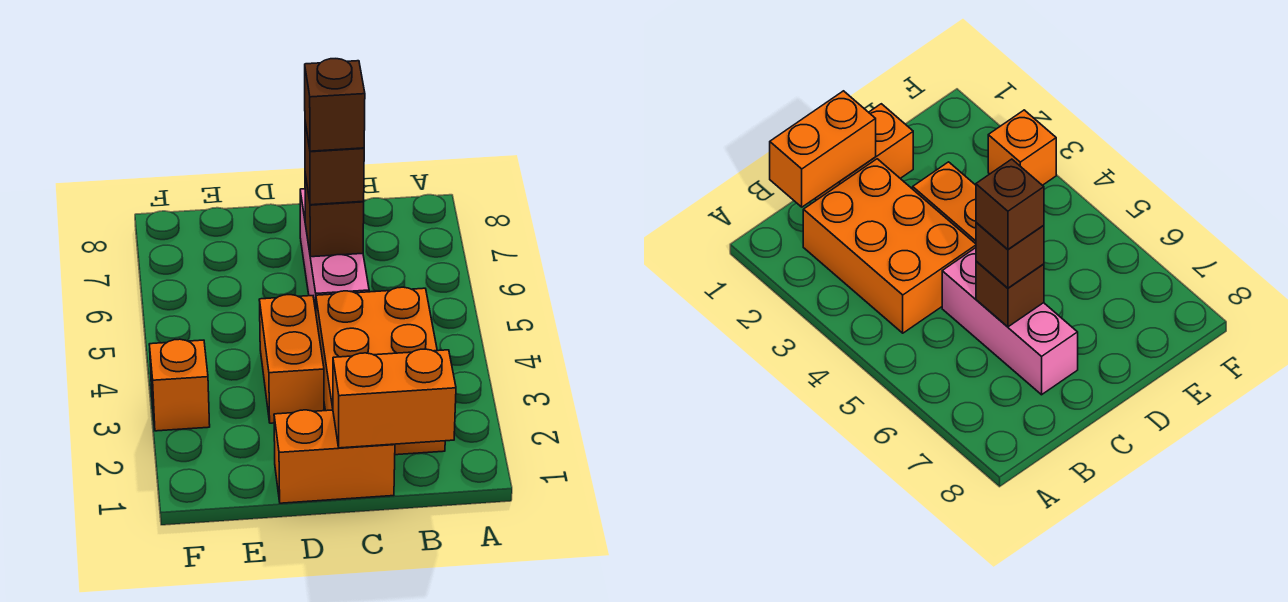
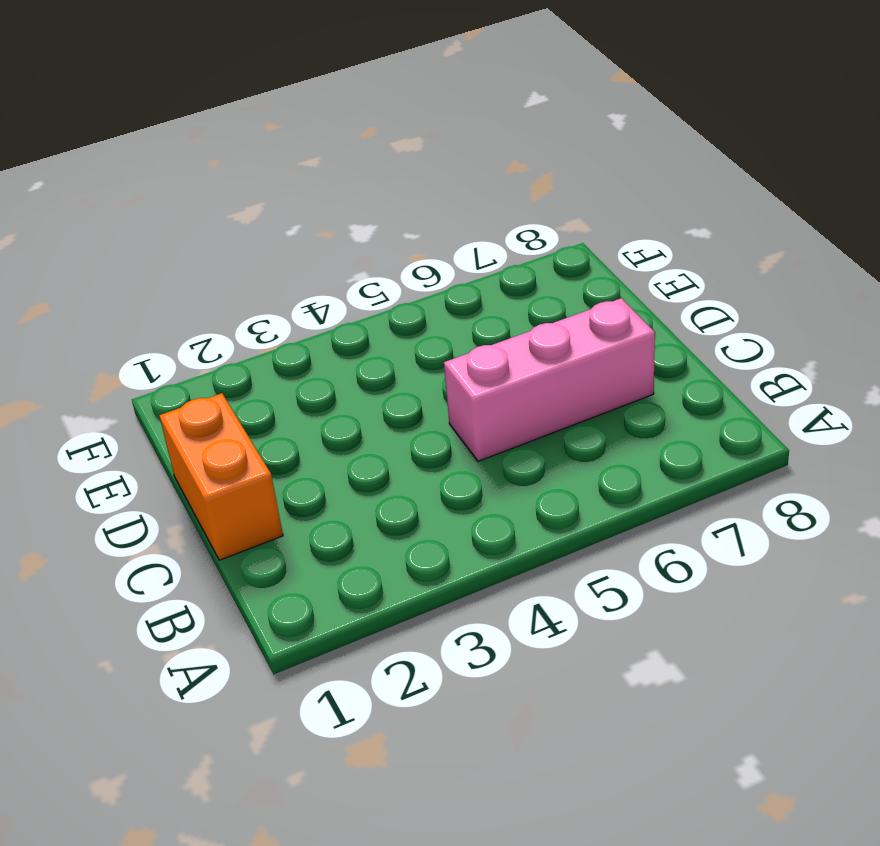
none -> orange 2x3 brick [316,287,445,455]
none -> orange 1x2 brick [259,295,324,423]

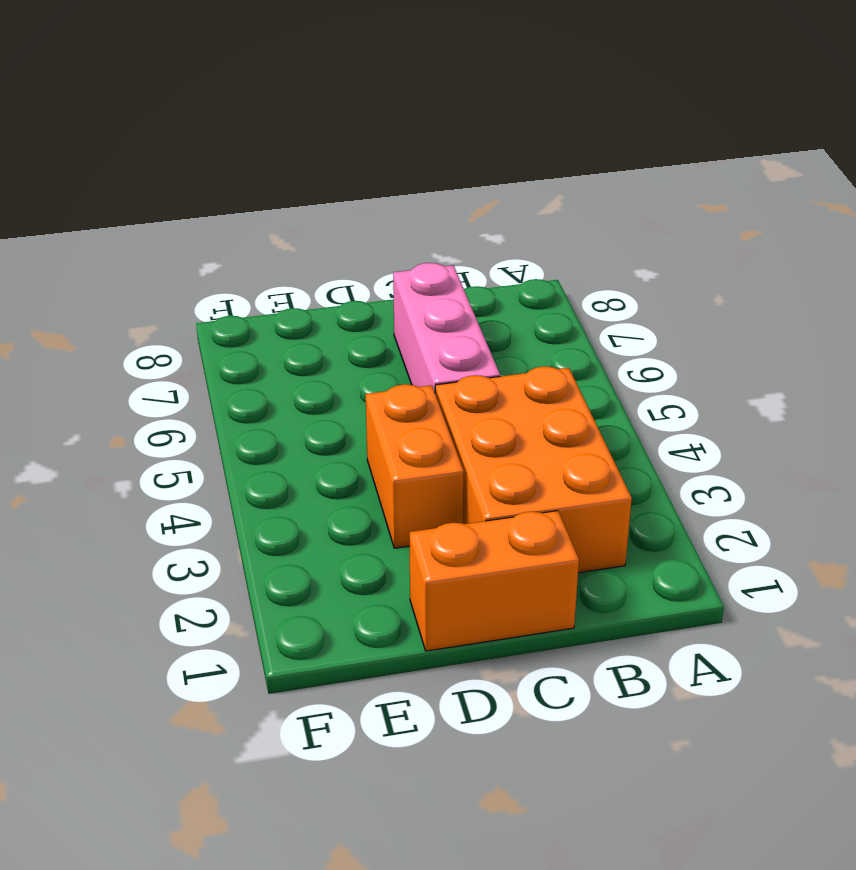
none -> orange 1x1 brick [149,339,210,431]
none -> orange 1x2 brick [333,349,456,448]

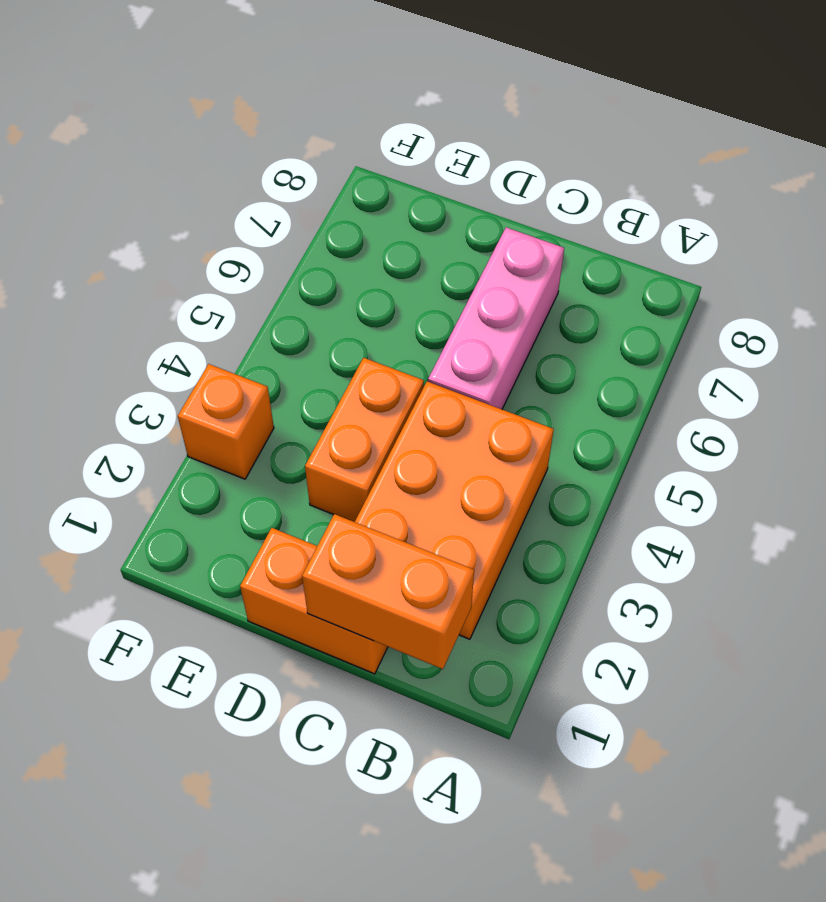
none -> brown 1x1 brick [305,174,364,257]
none -> brown 1x1 brick [305,123,364,205]

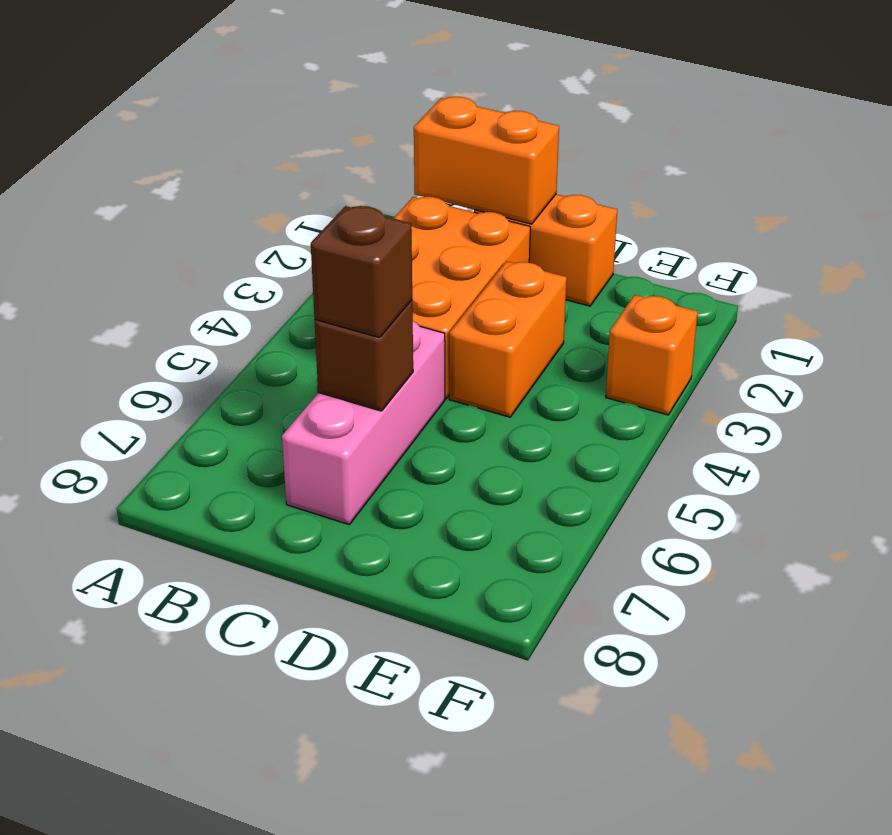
none -> brown 1x1 brick [305,59,365,151]

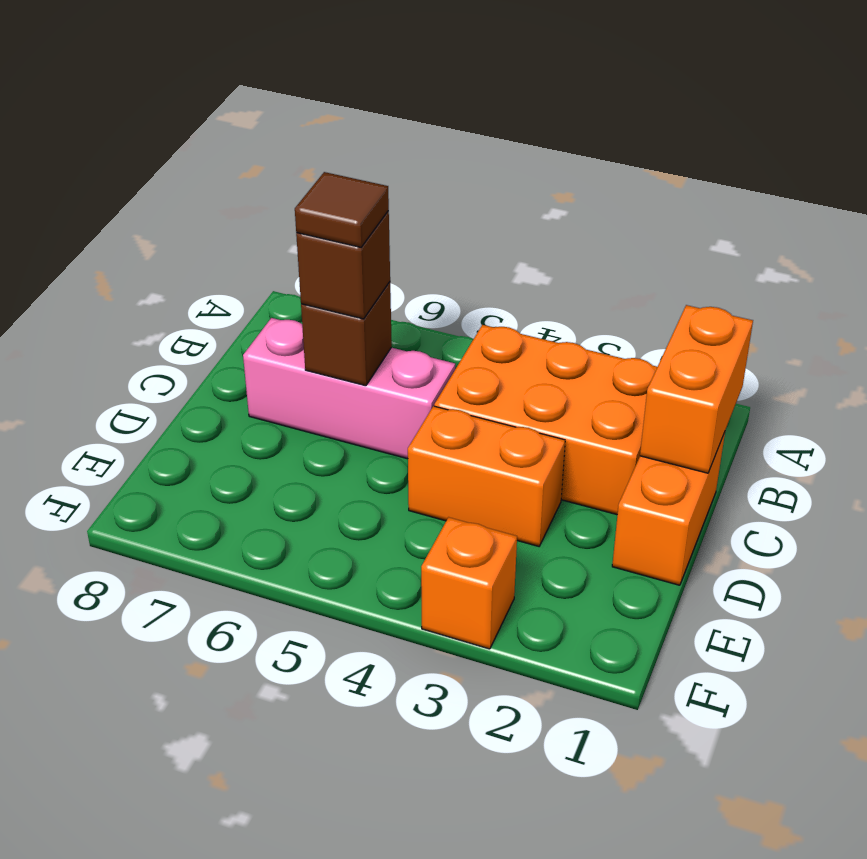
brown 1x1 tile [295,172,389,247] -> brown 1x1 brick [305,59,365,151]

